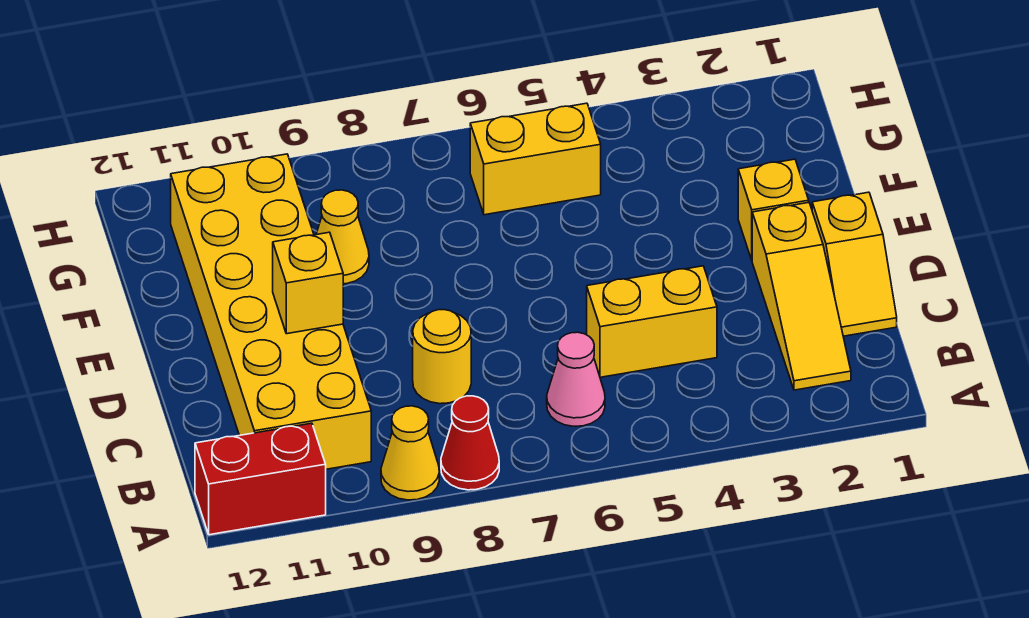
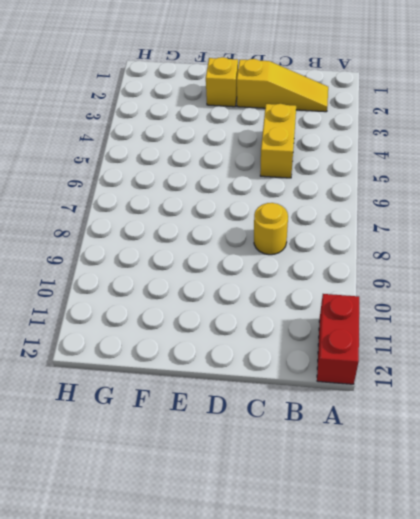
none -> red 1x1 cone [441,396,499,490]
none -> yellow 1x1 cone [381,406,439,500]
none -> pink 1x1 cone [547,332,605,426]

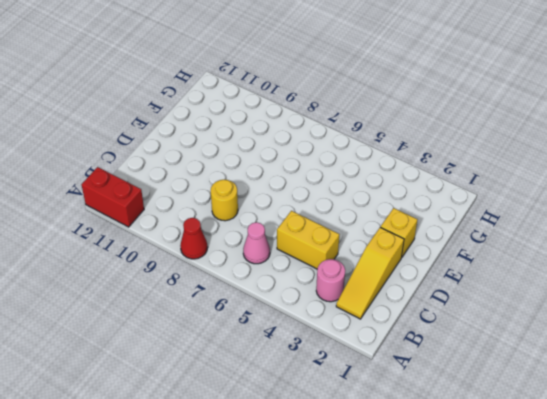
pink 1x1 round brick [316,259,345,302] -> none
none -> yellow 1x1 cone [381,406,439,500]
none -> yellow 2x6 brick [171,154,371,469]
none -> yellow 1x2 slope [812,192,897,336]

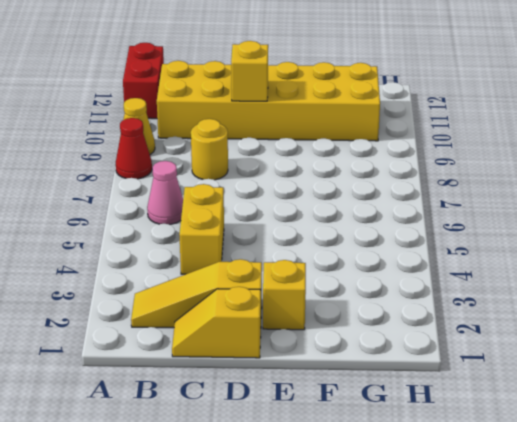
none -> yellow 1x1 cone [317,190,369,284]
none -> yellow 1x2 brick [470,103,601,215]

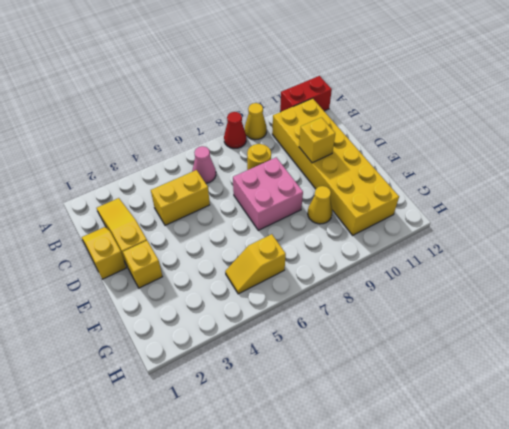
pink 2x2 brick [233,157,303,230] -> none
yellow 1x2 slope [225,234,286,294] -> yellow 1x2 brick [470,103,601,215]

